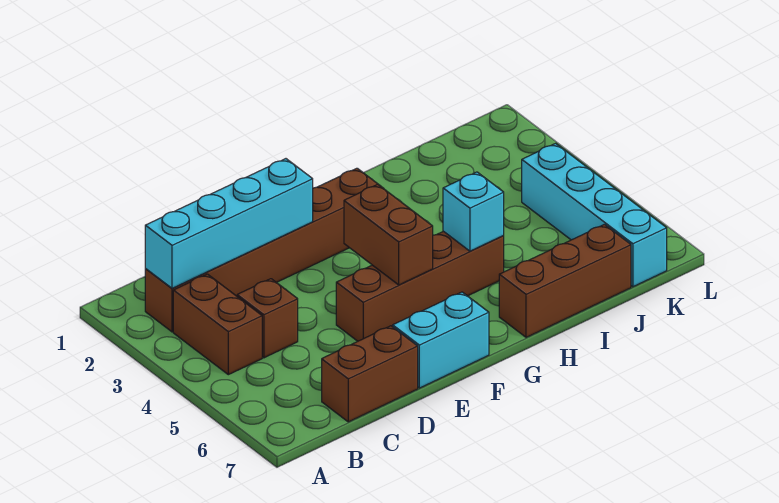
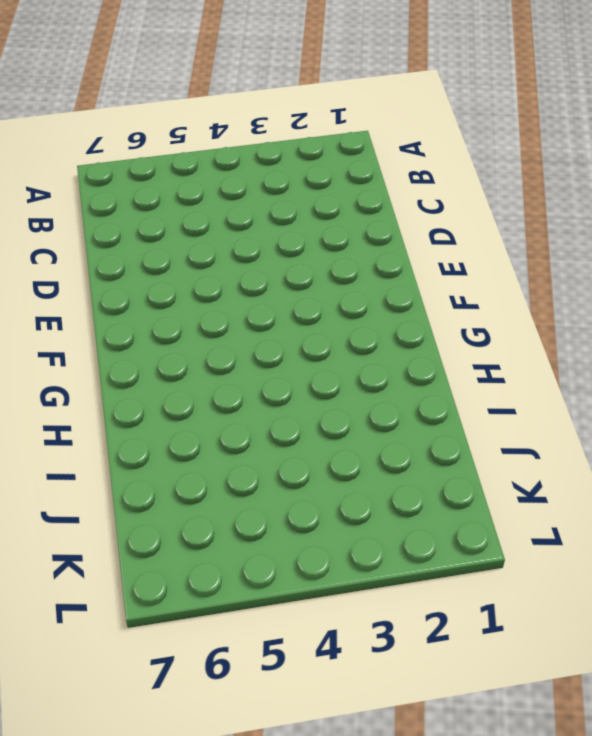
none -> brown 1x6 brick [145,168,384,332]
none -> brown 1x2 brick [173,274,262,375]

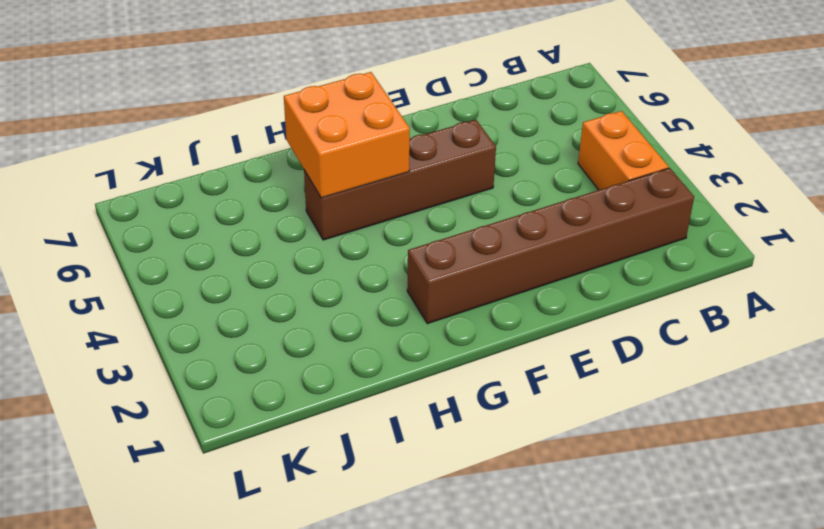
orange 1x2 brick [578,111,669,190] -> brown 1x2 brick [173,274,262,375]
orange 2x2 brick [284,72,410,198] -> cyan 1x1 brick [443,172,504,251]
none -> brown 1x1 brick [237,279,298,358]
none -> brown 1x2 brick [322,326,418,422]

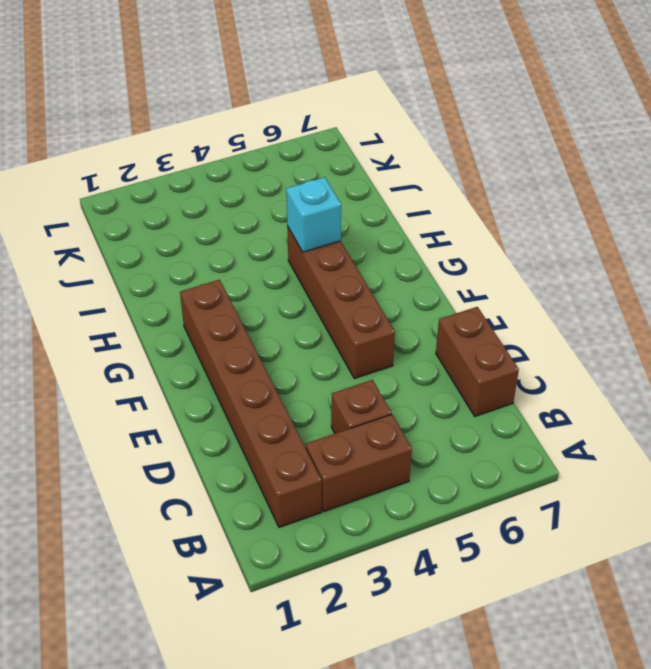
none -> cyan 1x2 brick [393,292,489,388]
none -> brown 1x3 brick [499,224,631,337]

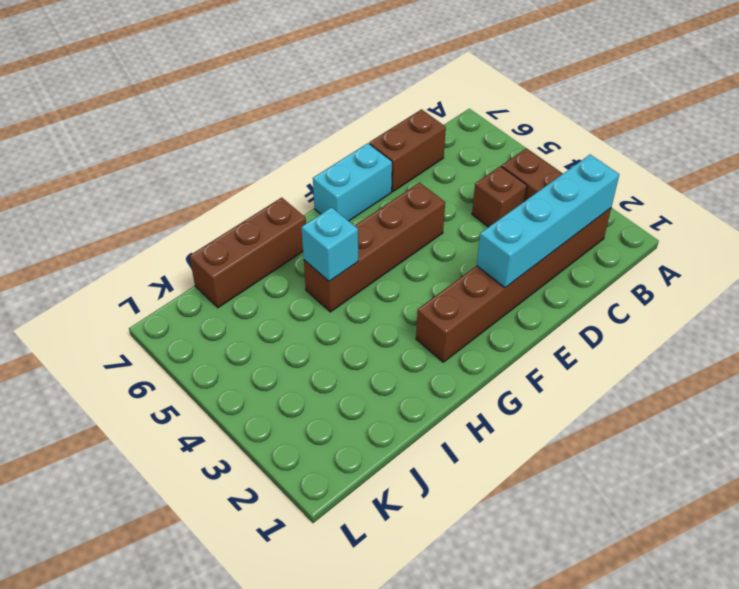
none -> cyan 1x4 brick [522,143,667,287]
none -> brown 1x2 brick [344,184,433,285]

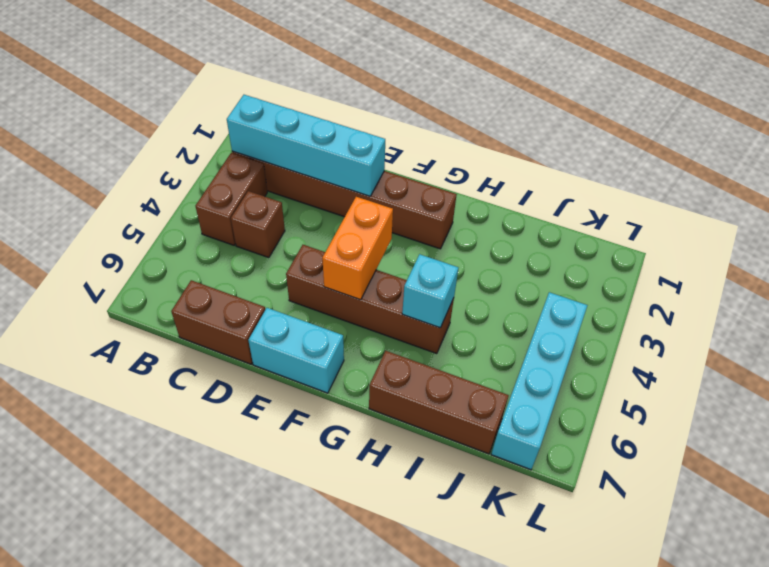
orange 1x2 brick [322,197,393,300] -> brown 1x2 brick [344,184,433,285]

